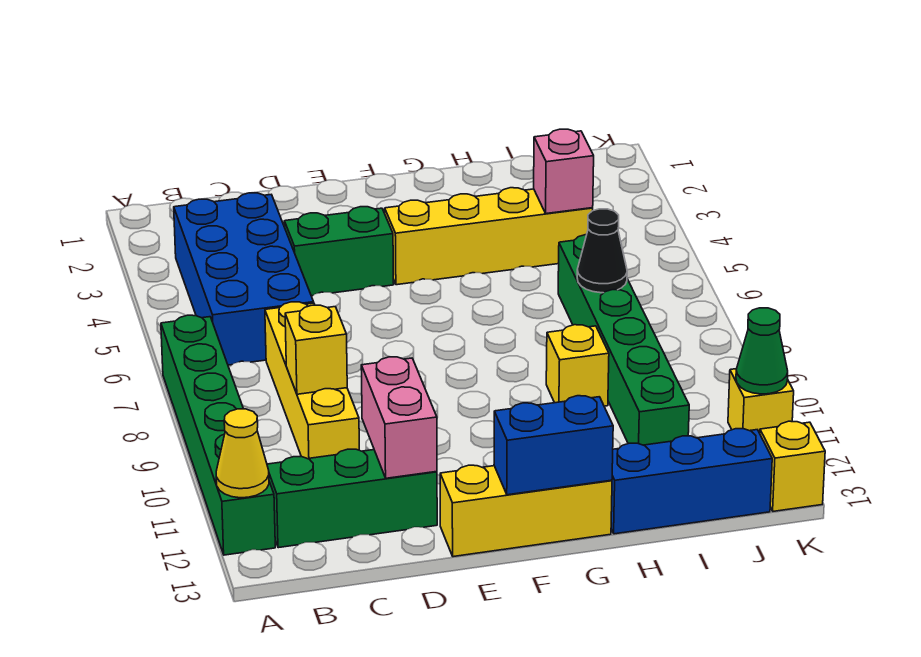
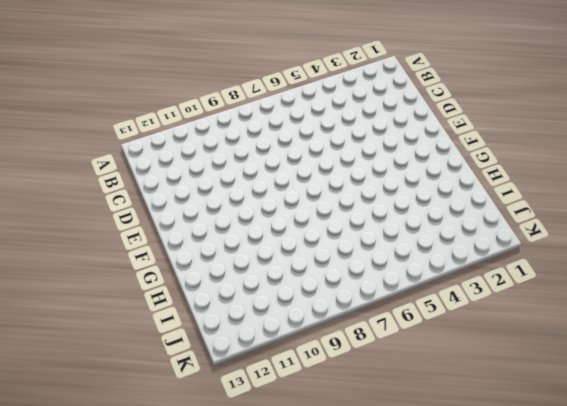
none -> green 1x6 brick [161,315,275,555]
none -> blue 2x4 brick [174,193,314,365]
none -> green 1x3 brick [267,449,437,548]

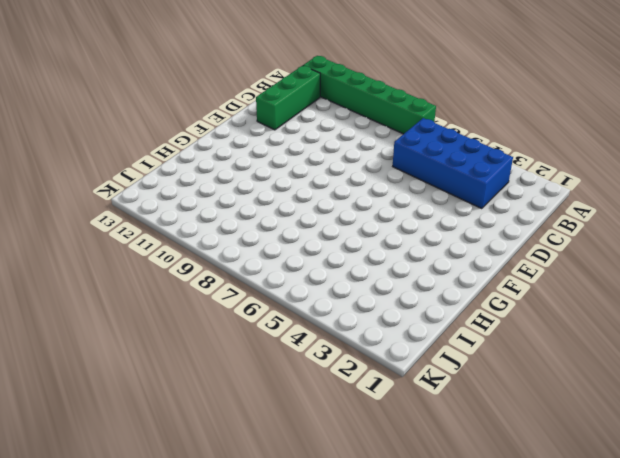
none -> yellow 1x4 brick [265,302,359,459]
none -> green 1x2 brick [284,207,394,296]
none -> yellow 1x3 brick [440,465,612,557]

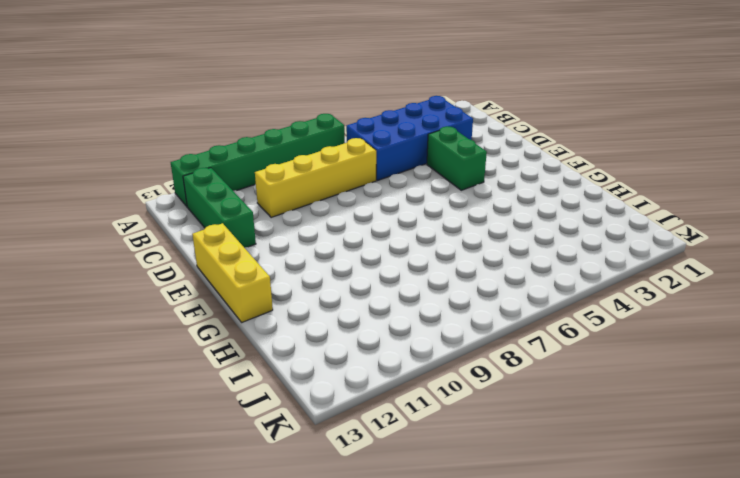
none -> yellow 1x4 brick [385,188,593,285]
none -> yellow 1x1 brick [546,325,609,406]
none -> blue 1x3 brick [611,429,772,534]

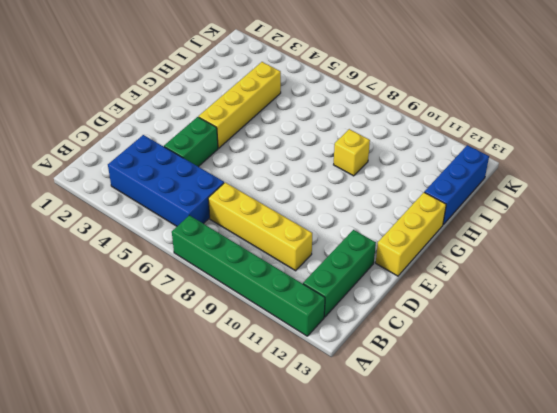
none -> green 1x6 brick [558,235,689,445]
none -> yellow 1x1 brick [728,369,794,433]
none -> yellow 1x1 brick [760,421,825,511]

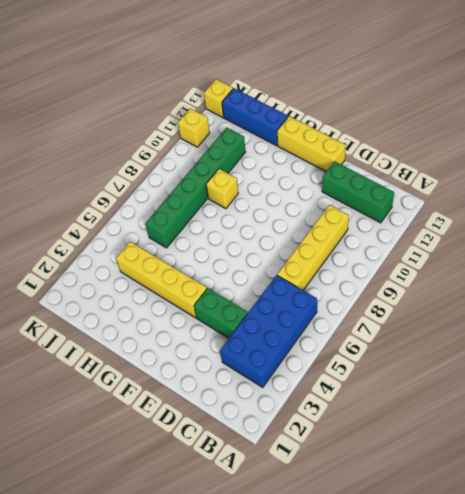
none -> green 1x6 brick [161,315,275,555]
none -> yellow 1x1 cone [216,409,269,498]
none -> yellow 1x1 brick [285,305,347,394]

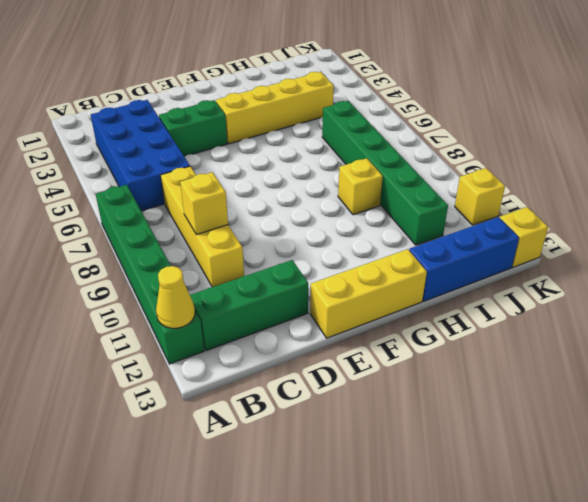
none -> pink 1x2 brick [361,357,437,478]
none -> blue 1x2 brick [494,396,613,495]
none -> pink 1x1 brick [534,129,594,214]

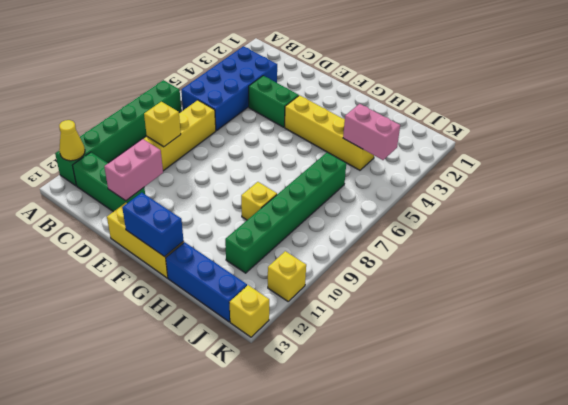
pink 1x2 brick [343,104,400,160] -> pink 1x1 brick [534,129,594,214]
none -> black 1x1 cone [577,209,627,293]
none -> green 1x1 cone [736,308,788,394]

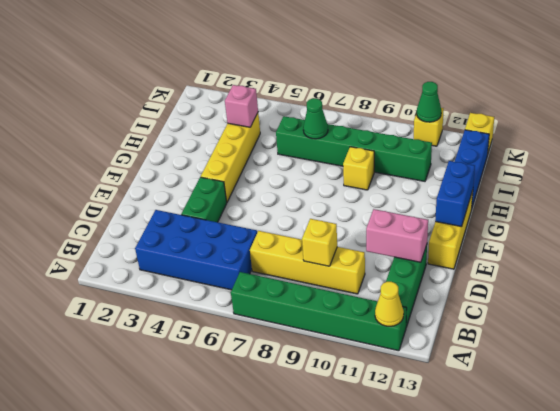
green 1x1 cone [303,98,328,139] -> black 1x1 cone [577,209,627,293]

